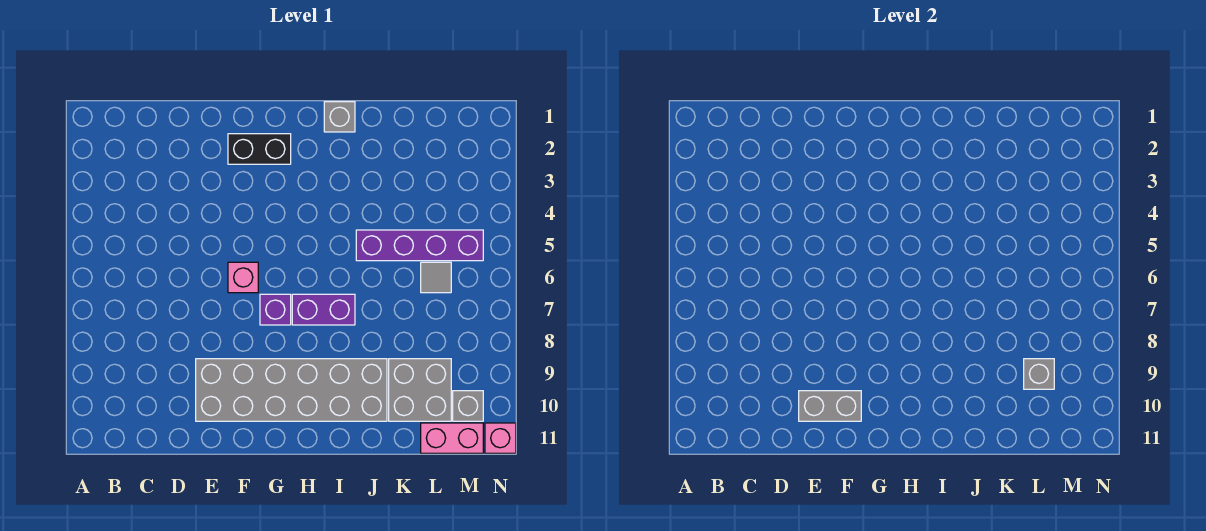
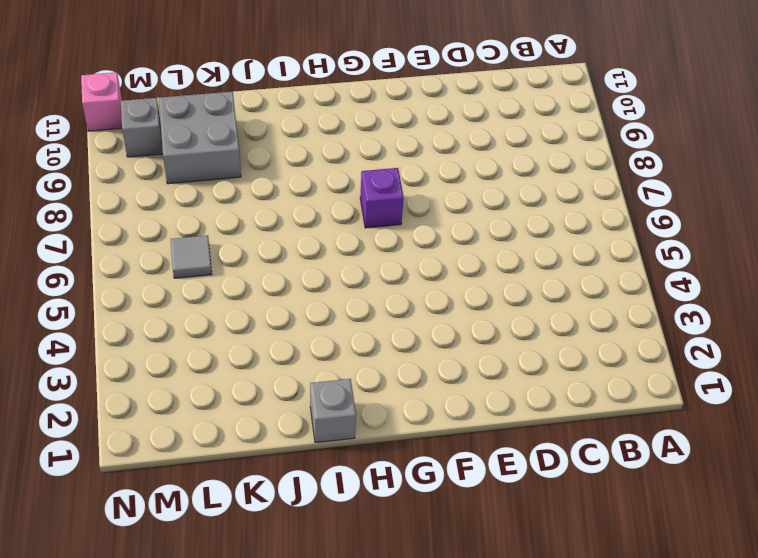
none -> grey 2x6 brick [196,359,387,421]
none -> black 1x2 brick [228,134,291,164]
none -> pink 1x1 brick [228,262,258,293]

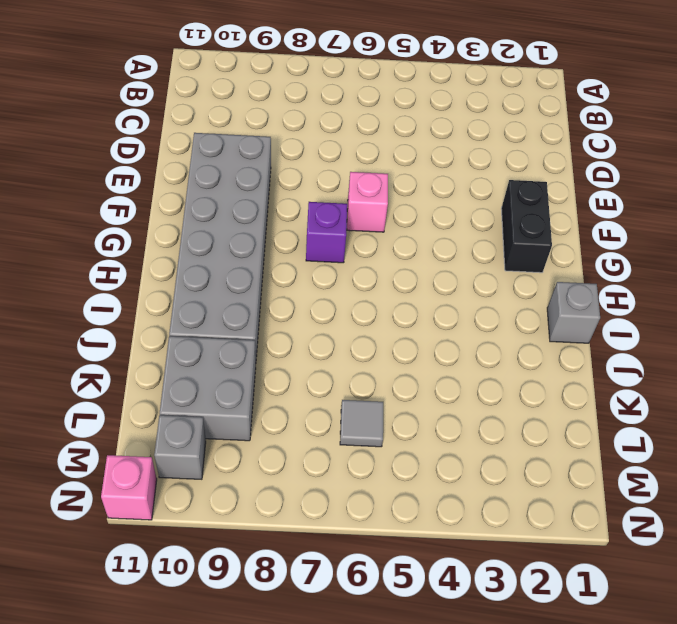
none -> purple 1x2 brick [292,294,355,325]
none -> purple 1x4 brick [356,230,483,261]
none -> pink 1x2 brick [421,423,483,453]

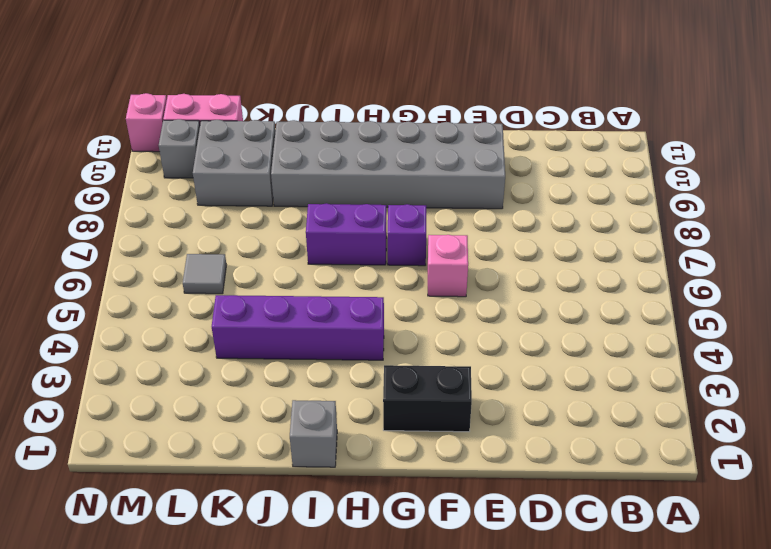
purple 1x4 brick [212,295,384,360] -> purple 1x4 brick moved to [356,230,483,261]
none -> grey 1x2 brick [799,391,861,421]
none -> grey 1x1 brick [1024,359,1054,389]

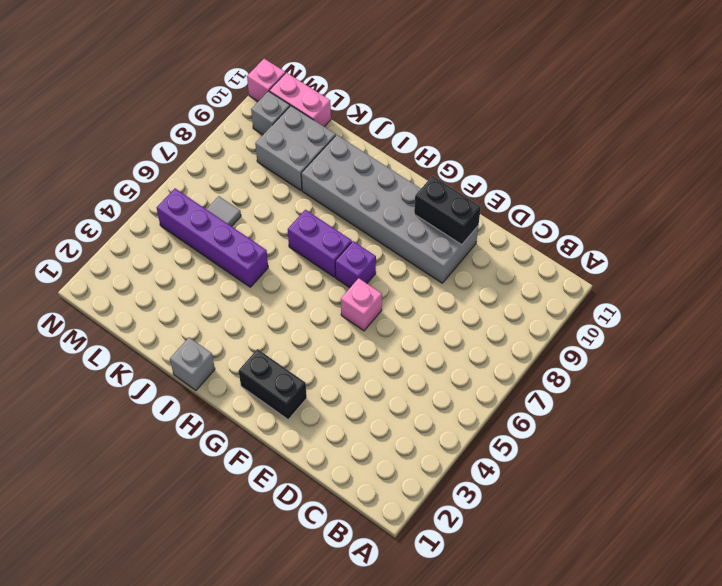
black 1x2 brick [414,176,481,245] -> grey 1x2 brick [799,391,861,421]
none -> grey 1x1 brick [1024,359,1054,389]

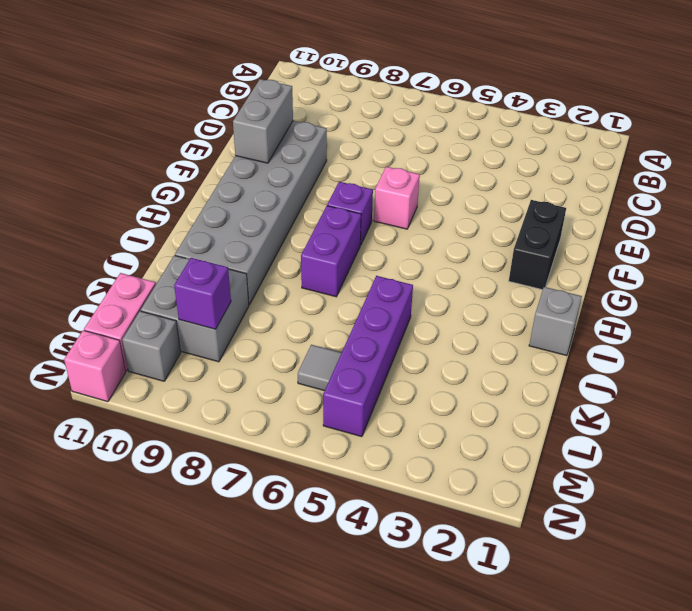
purple 1x1 brick [174,258,231,329] -> grey 1x1 brick [1024,359,1054,389]

